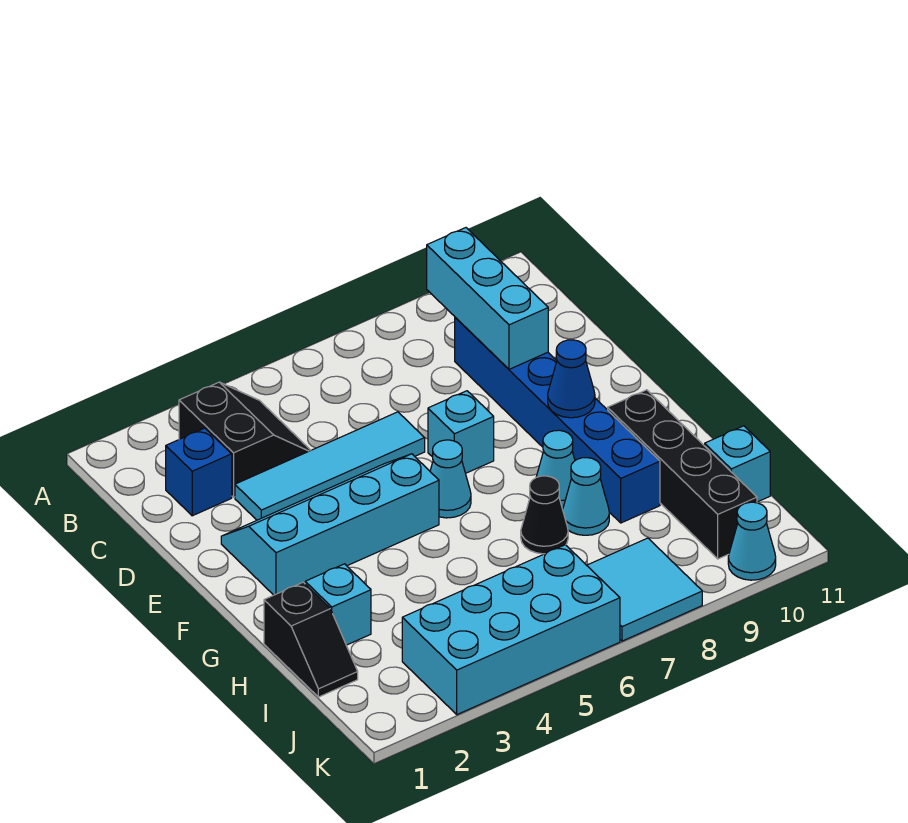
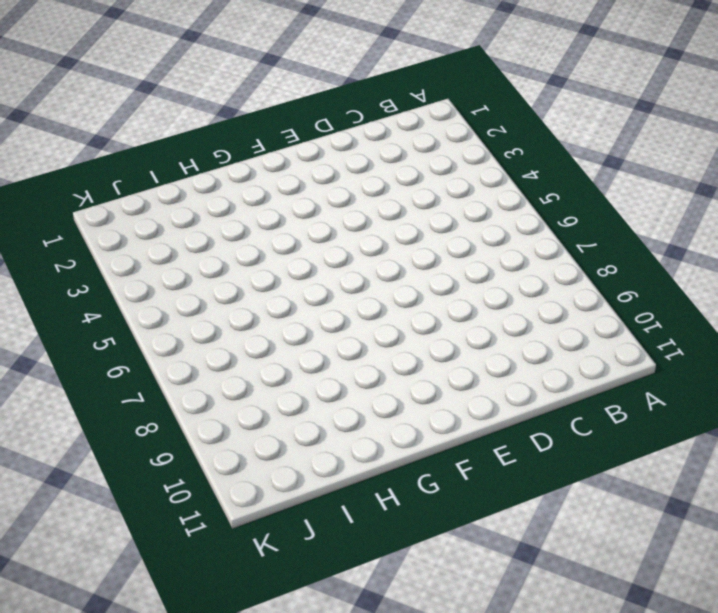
none -> black 2x2 slope [179,382,311,497]
none -> blue 1x1 brick [166,428,232,516]
none -> blue 1x6 brick [455,317,660,523]

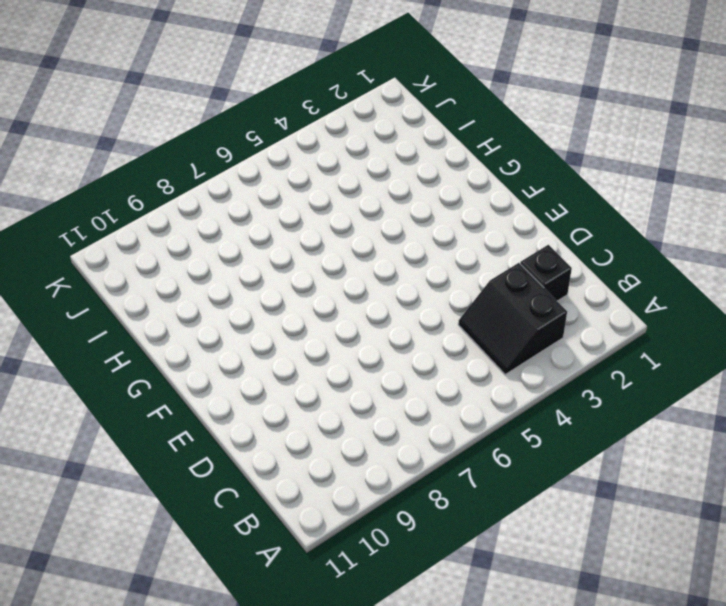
black 1x1 brick [520,245,572,301] -> blue 1x1 brick [166,428,232,516]
none -> blue 1x6 brick [455,317,660,523]
none -> cyan 1x4 tile [235,412,425,520]
none -> cyan 2x4 slope [221,454,439,595]

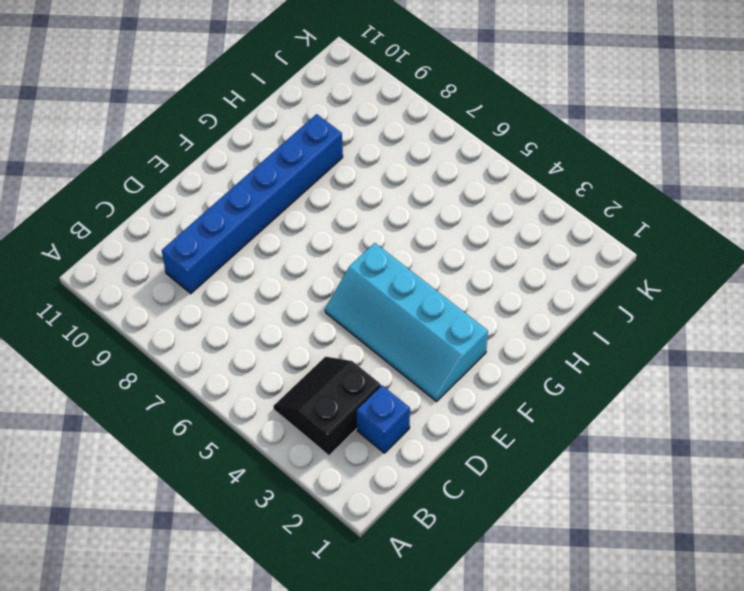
none -> cyan 1x4 tile [235,412,425,520]
none -> cyan 1x1 brick [428,391,494,473]
none -> cyan 1x1 cone [430,440,471,518]

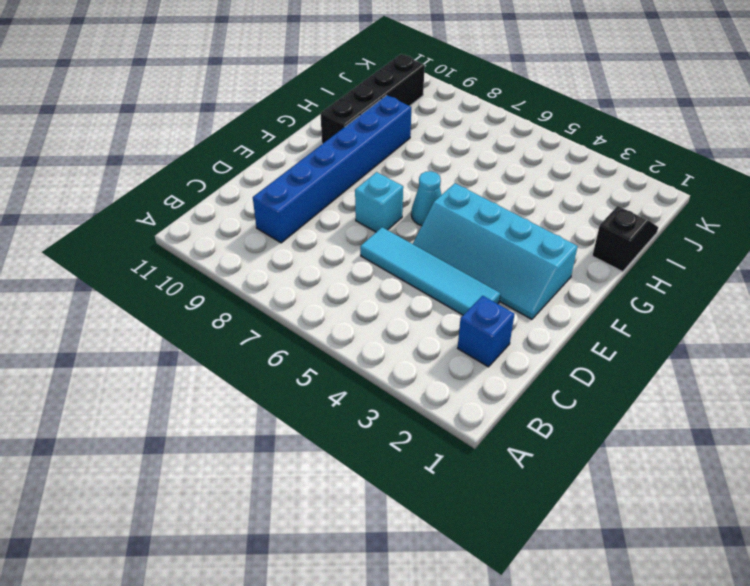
none -> black 2x2 slope [179,382,311,497]
none -> cyan 1x1 cone [536,430,575,508]
none -> cyan 1x1 brick [305,564,371,645]

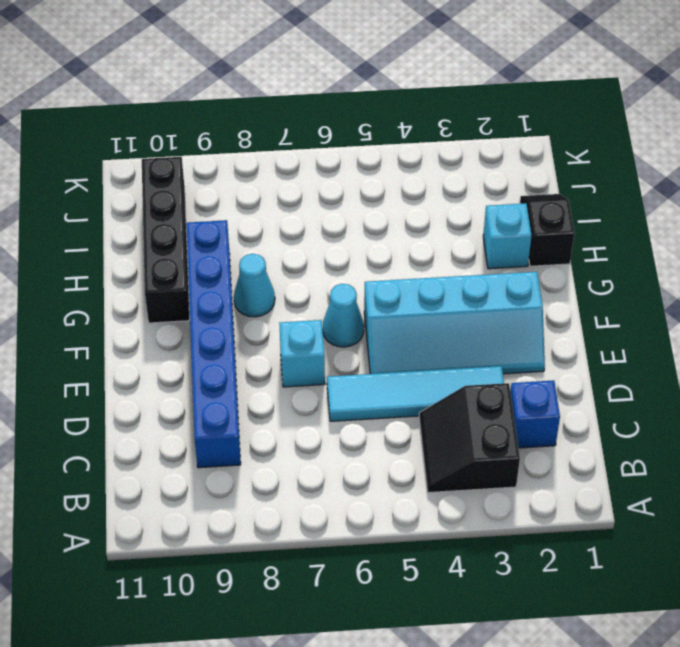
none -> black 1x1 cone [521,476,568,554]
none -> cyan 1x1 cone [563,458,609,535]
none -> cyan 1x1 brick [705,426,770,502]

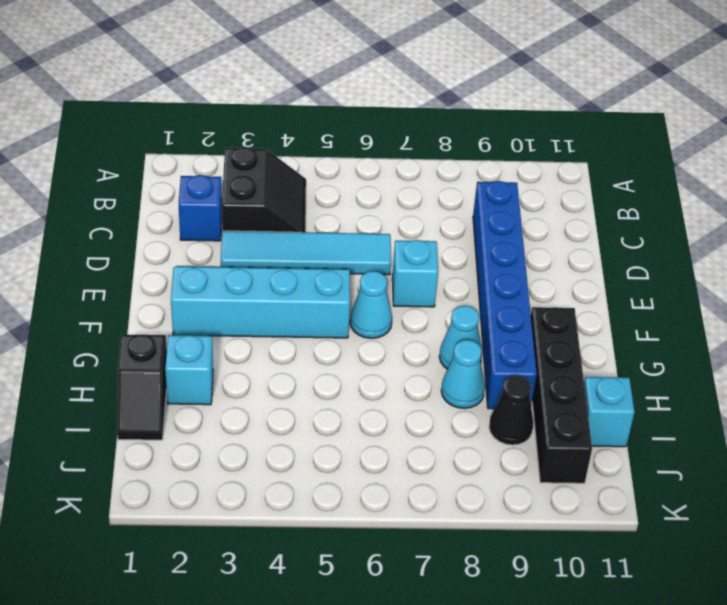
black 1x1 cone [489,376,534,445] -> black 1x1 cone moved to [521,476,568,554]
none -> cyan 2x4 brick [402,545,620,715]
none -> cyan 2x2 tile [587,538,702,641]
none -> cyan 1x1 cone [728,502,776,580]

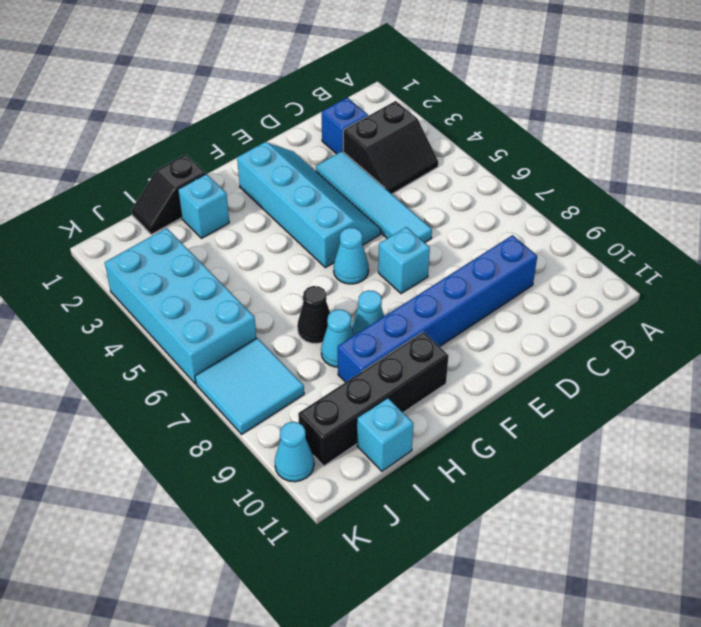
none -> cyan 1x3 brick [427,228,548,369]
none -> blue 1x1 cone [548,340,595,418]

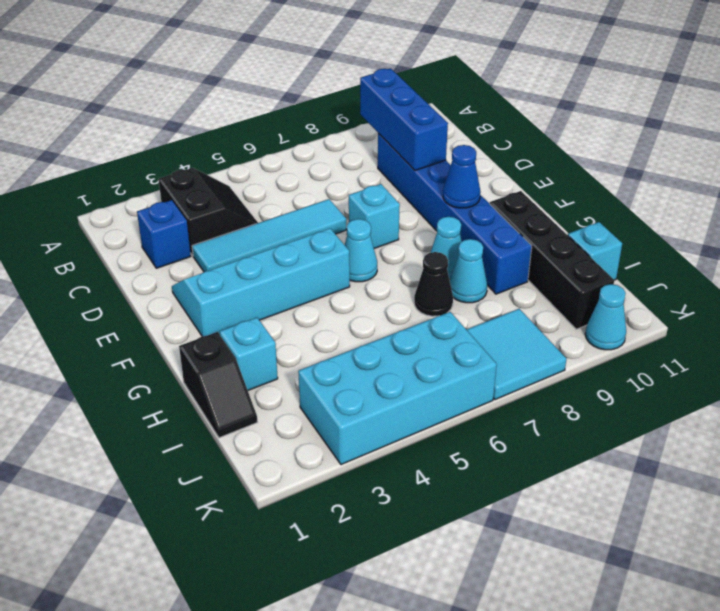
blue 1x3 brick [360,68,448,170] -> cyan 1x3 brick [427,228,548,369]

